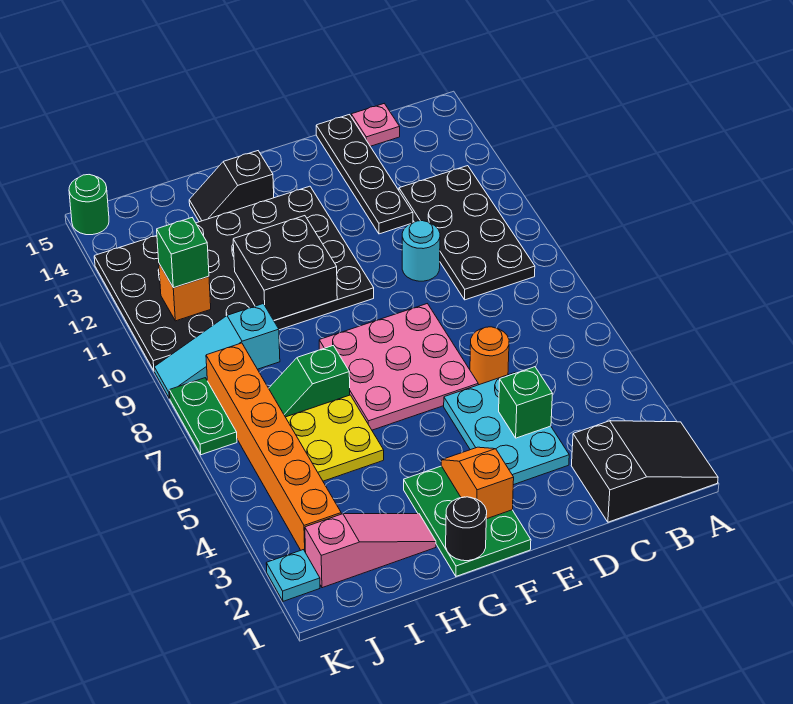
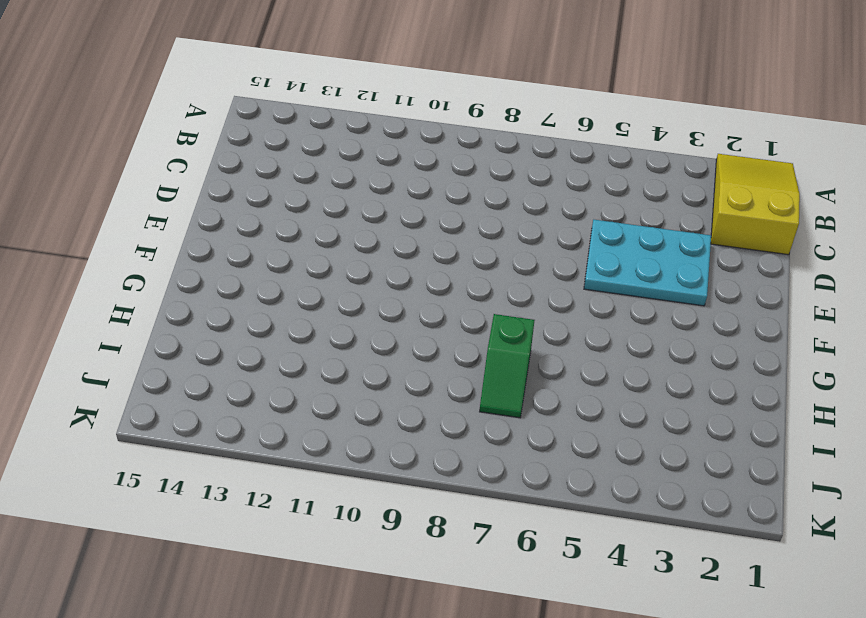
yellow 2x3 slope [711,154,800,255] -> black 2x3 slope [571,421,718,522]
none -> black 2x4 plate [399,166,535,300]
none -> pink 1x1 plate [351,104,400,146]
none -> orange 1x1 round brick [470,327,509,385]

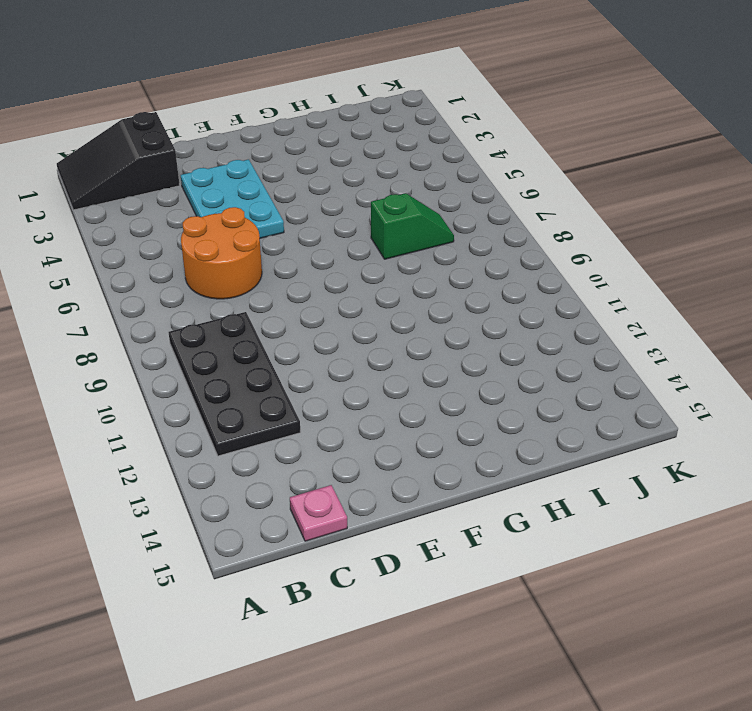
orange 2x2 round brick [181,207,262,299] -> orange 1x1 round brick [470,327,509,385]
none -> cyan 1x1 round brick [402,221,440,281]
none -> black 1x4 plate [316,115,413,234]
none -> pink 3x3 plate [319,304,478,430]

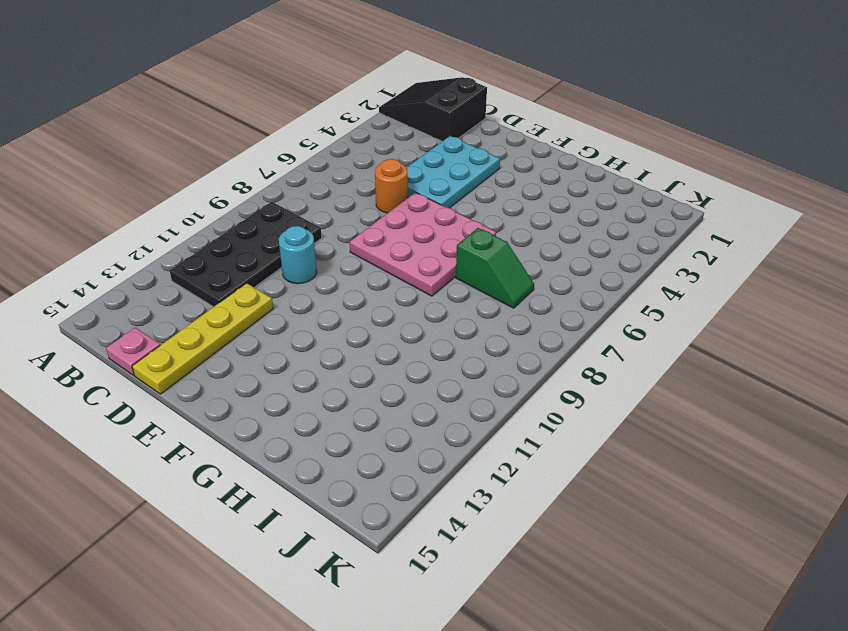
yellow 1x4 plate [132,283,273,394] -> black 1x4 plate [316,115,413,234]
none -> green 2x3 plate [404,466,531,576]
none -> black 4x6 plate [94,186,374,371]
none -> black 1x2 slope [189,151,274,222]

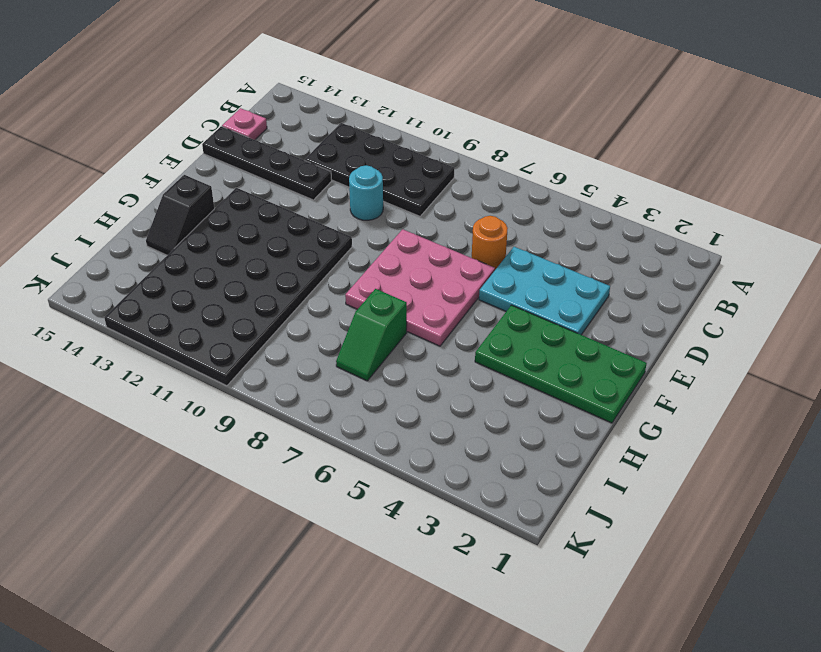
green 2x4 plate [475,305,647,423] -> green 2x3 plate [404,466,531,576]
none -> black 2x3 slope [571,421,718,522]
none -> pink 1x3 slope [305,514,436,588]
none -> yellow 2x2 plate [286,395,384,481]

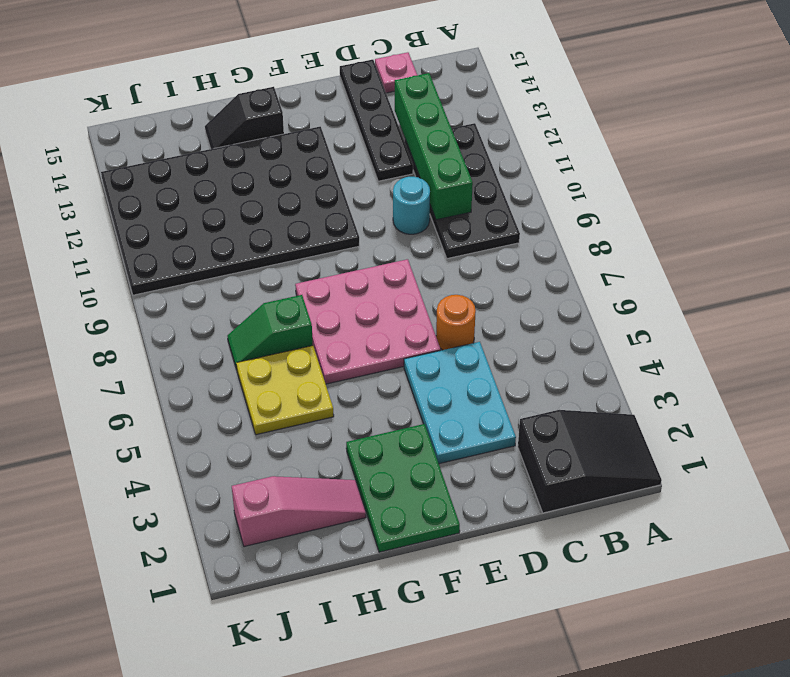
green 1x4 brick [395,73,473,220] -> none
none -> cyan 1x3 slope [154,304,280,399]
none -> orange 1x6 brick [206,343,341,553]
none -> cyan 1x1 plate [266,550,320,601]

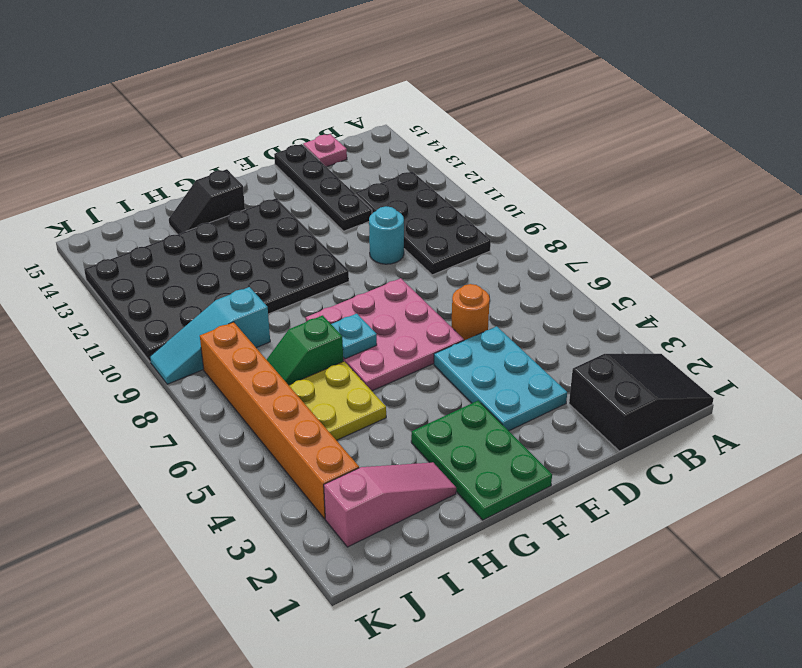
cyan 1x1 plate [331,314,377,359] -> cyan 1x1 plate moved to [266,550,320,601]
none -> green 1x2 plate [169,378,237,455]
none -> green 1x1 round brick [69,175,109,235]
none -> green 1x1 brick [499,367,552,438]

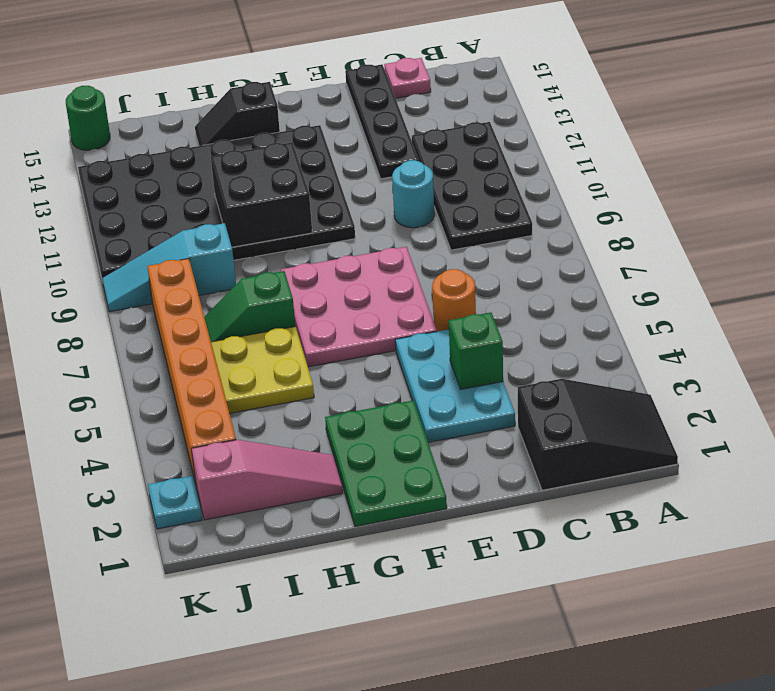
none -> green 1x2 plate [169,378,237,455]
none -> orange 1x2 slope [441,447,514,519]
none -> black 1x1 round brick [446,497,487,561]

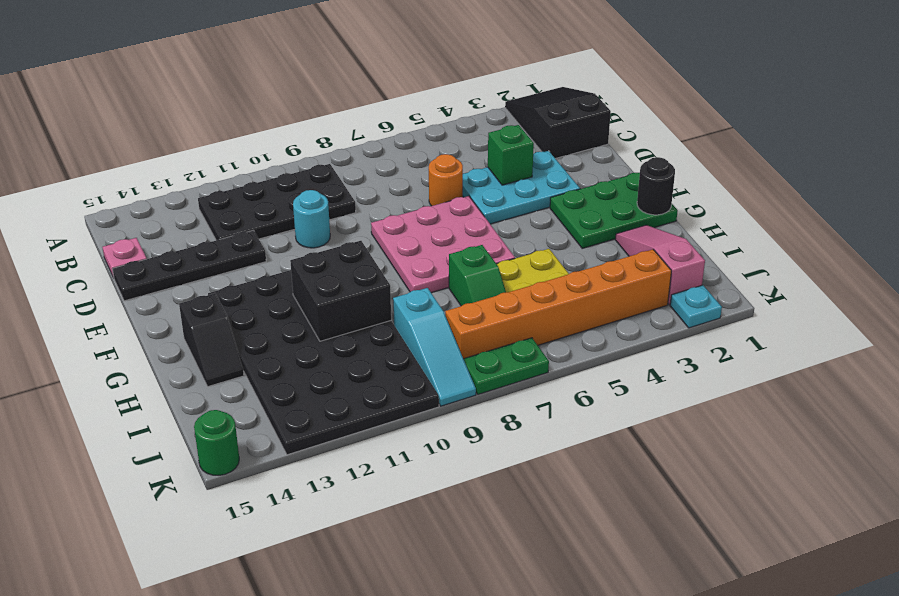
none -> orange 1x2 slope [441,447,514,519]
none -> orange 1x1 brick [159,264,211,321]
none -> green 1x1 brick [157,218,209,288]

